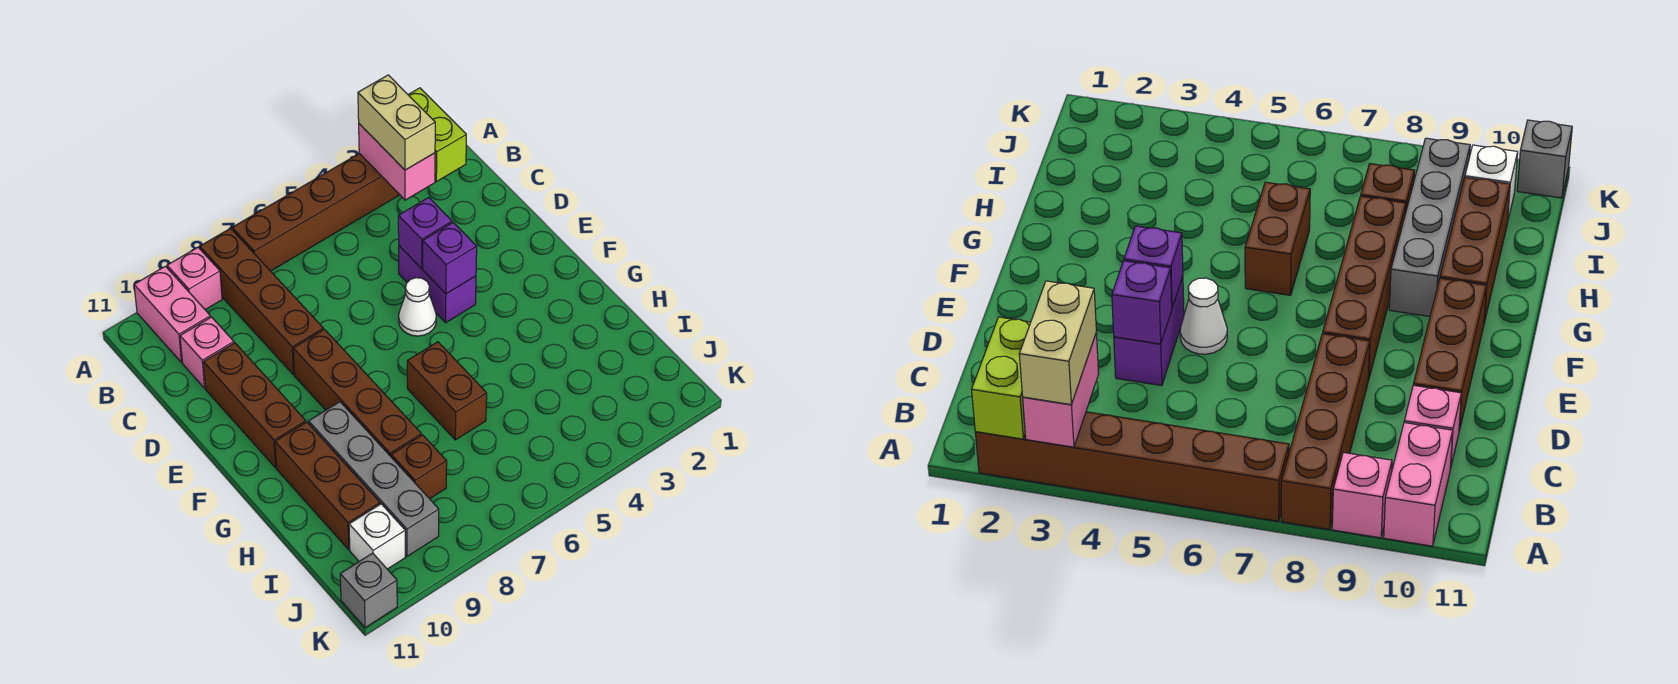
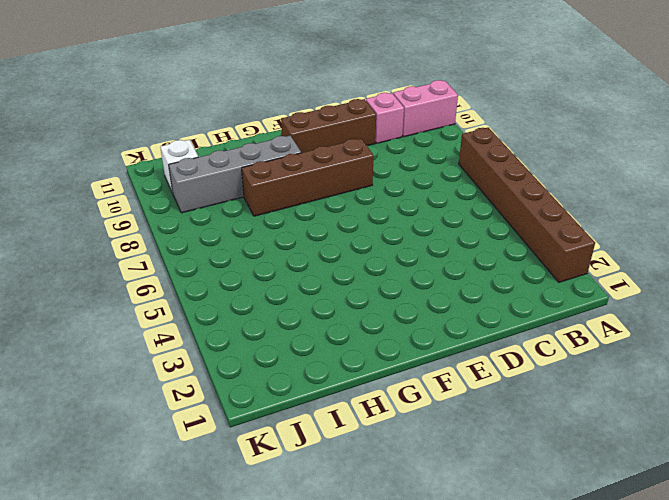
none -> brown 1x4 brick [200,228,323,375]
none -> pink 1x1 brick [167,247,222,310]
none -> purple 1x2 brick [399,246,476,323]

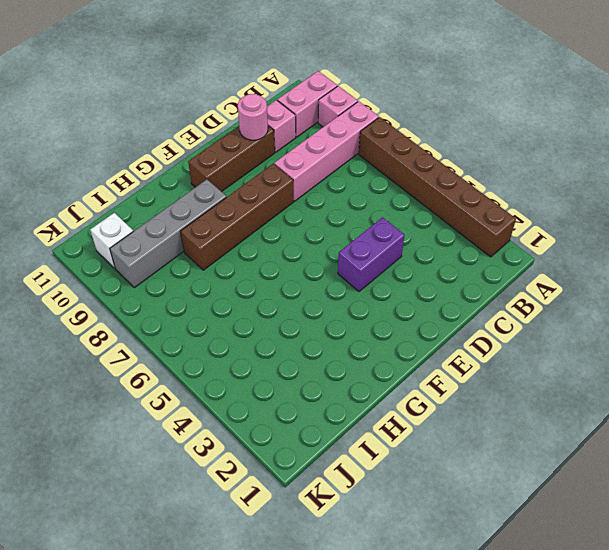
pink 1x4 brick [274,101,379,201] -> brown 1x4 brick [200,228,323,375]
pink 1x1 round brick [238,94,268,140] -> none
none -> white 1x1 cone [399,278,436,336]
none -> brown 1x2 brick [407,342,487,440]
none -> brown 1x3 brick [275,422,380,550]

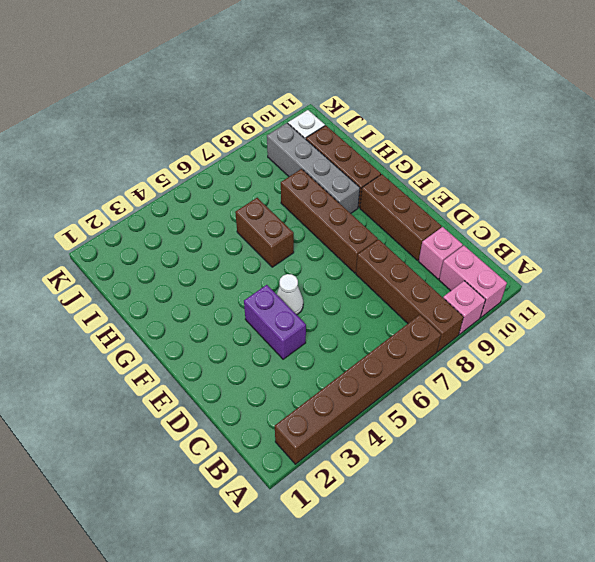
none -> brown 1x1 brick [391,435,447,499]
none -> grey 1x1 brick [340,553,397,628]
none -> lime 1x2 brick [408,88,466,182]

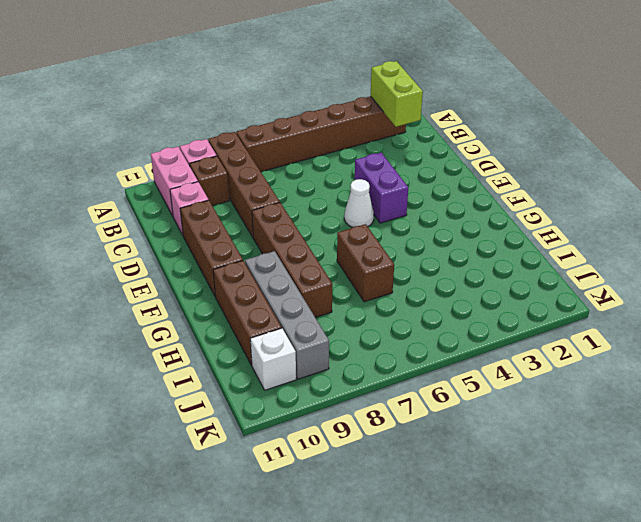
brown 1x1 brick [190,156,229,206] -> brown 1x1 brick moved to [391,435,447,499]
none -> grey 1x1 brick [340,553,397,628]
none -> pink 1x2 brick [359,124,435,200]
none -> purple 1x1 brick [398,197,452,268]

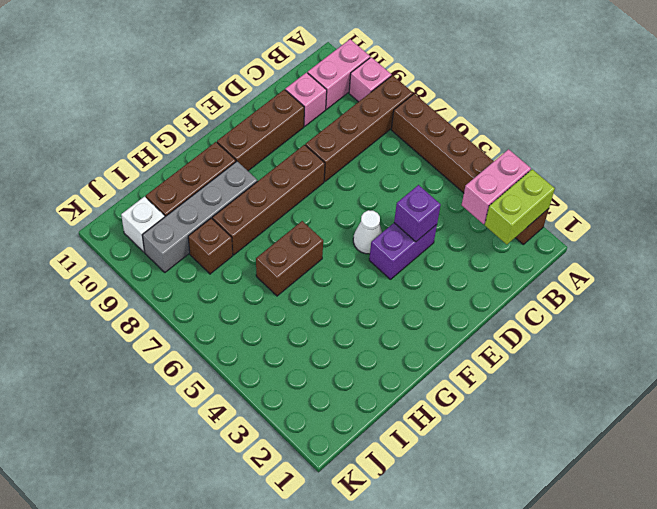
none -> grey 1x1 brick [340,553,397,628]
none -> purple 1x1 brick [423,223,477,294]
none -> tan 1x2 brick [358,75,435,170]

